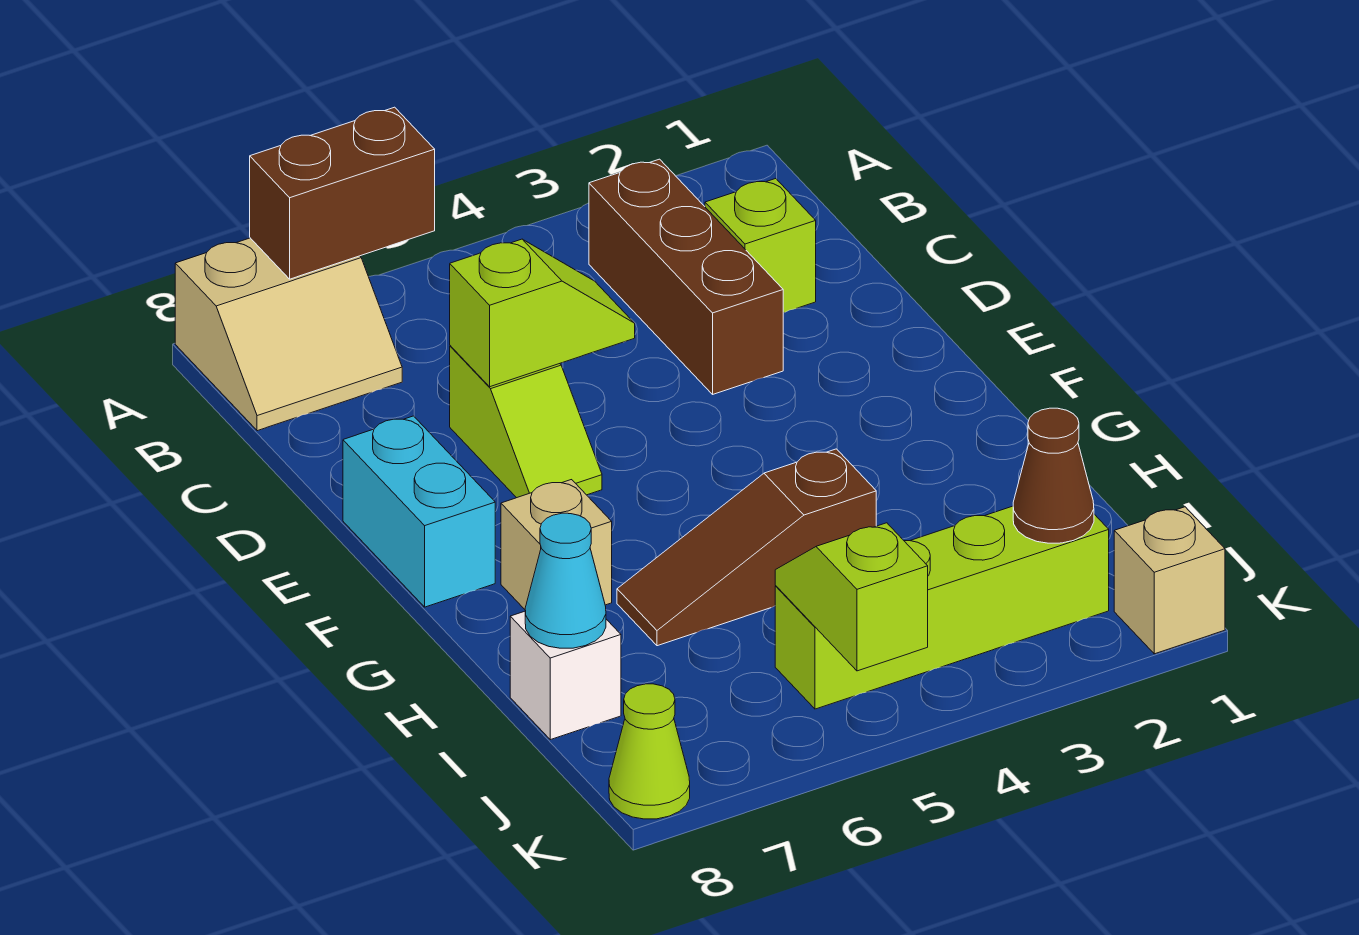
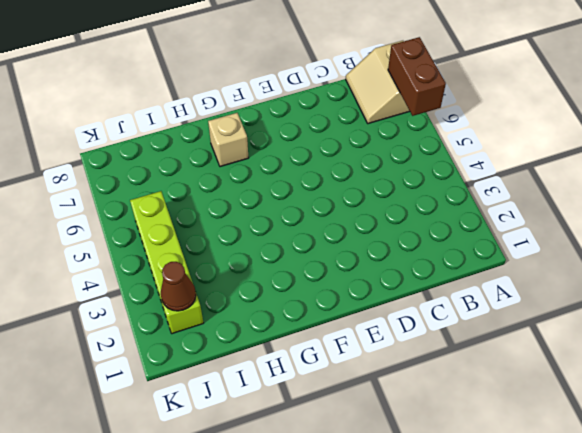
none -> brown 1x3 brick [589,159,783,394]
none -> lime 1x1 brick [705,179,816,313]
none -> lime 1x2 slope [450,346,602,498]

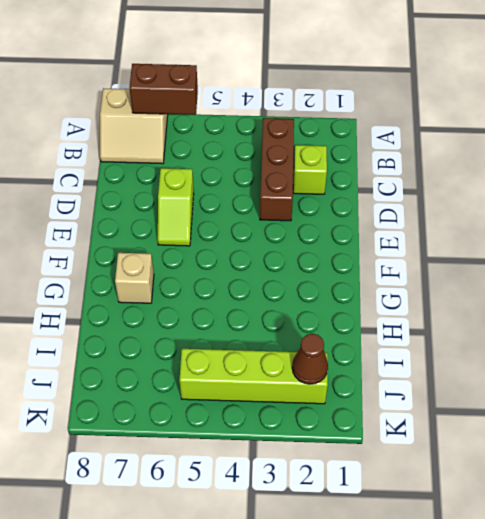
none -> cyan 1x2 brick [343,416,495,607]
none -> brown 1x3 slope [617,449,876,646]
none -> white 1x1 brick [510,611,621,740]

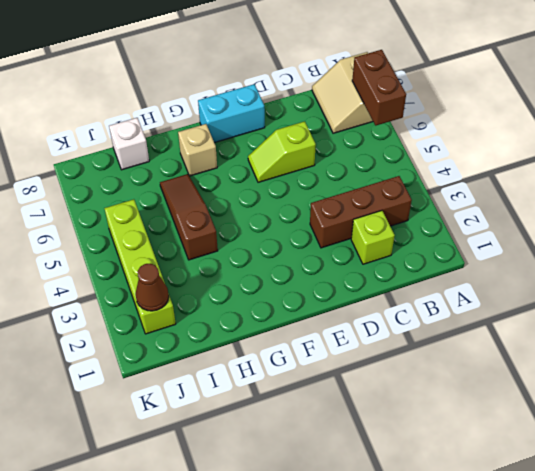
none -> tan 1x1 brick [1114,507,1225,654]
none -> lime 1x1 cone [609,684,690,819]
none -> lime 1x2 slope [450,239,635,387]

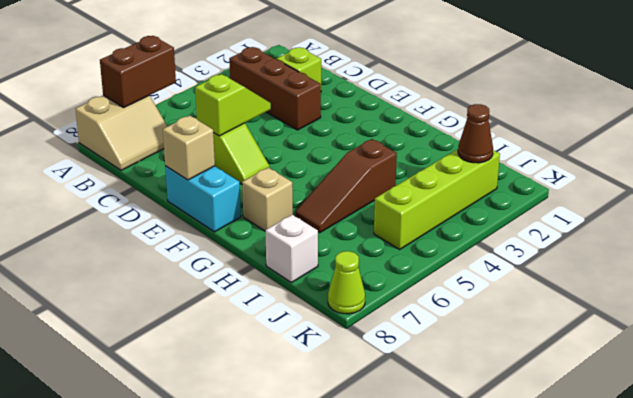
tan 1x1 brick [163,116,215,180] -> tan 1x1 brick moved to [1114,507,1225,654]
none -> cyan 1x1 cone [525,513,606,648]
none -> lime 1x2 slope [775,523,928,671]

